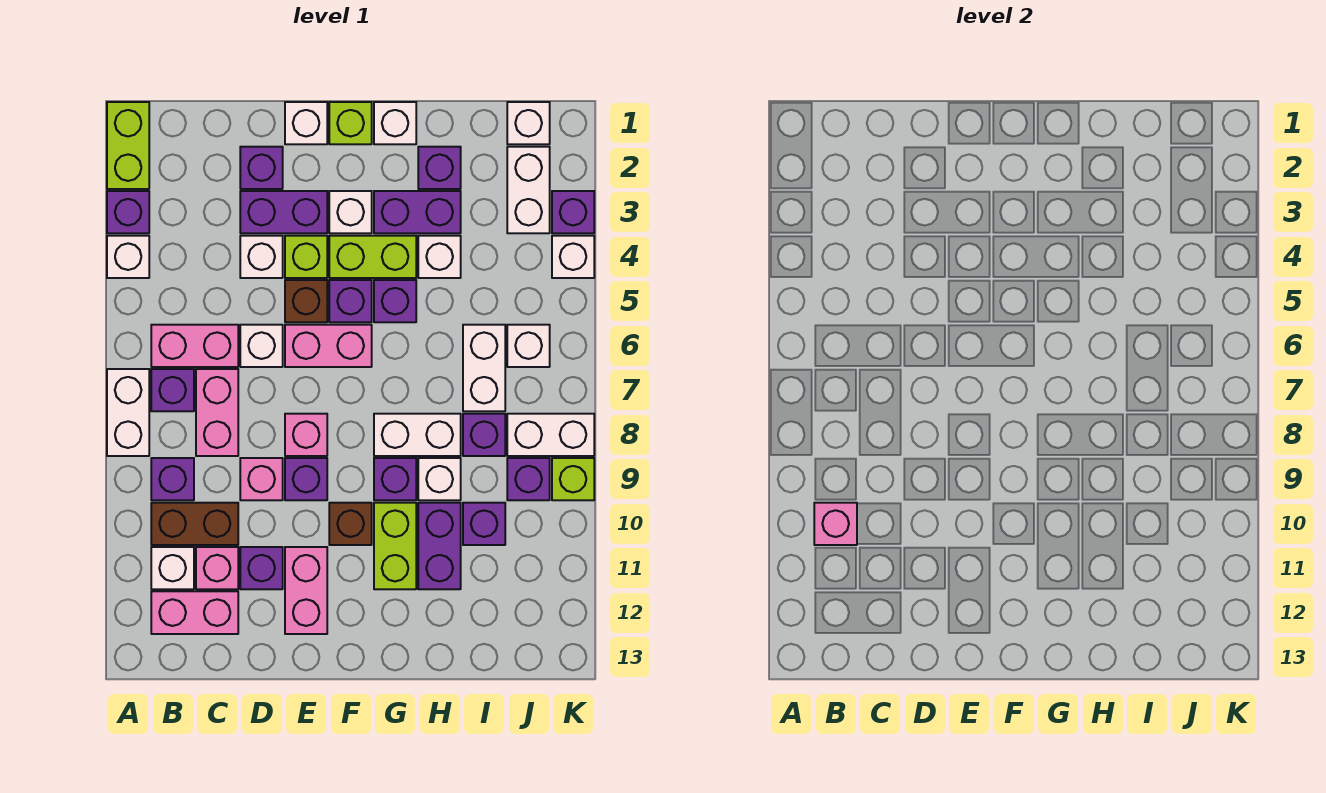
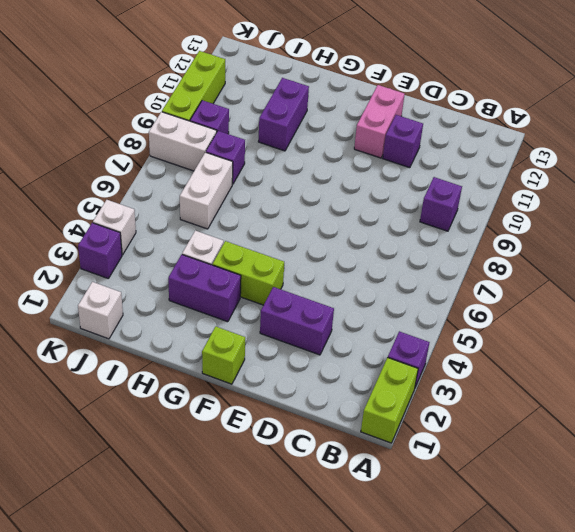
lime 1x3 brick [162,51,225,121] -> lime 1x1 brick [552,458,594,500]
none -> white 1x1 brick [107,236,149,278]
none -> white 1x2 brick [107,369,149,456]
none -> pink 1x2 brick [151,325,238,367]
none -> purple 1x1 brick [151,369,194,411]

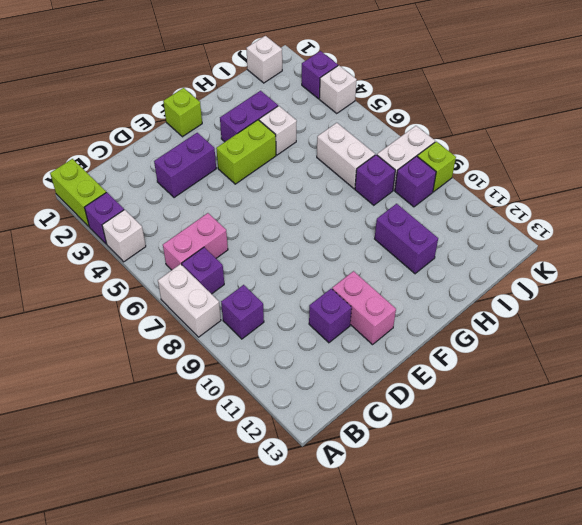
none -> brown 1x2 brick [151,503,238,545]
none -> white 1x1 brick [151,547,194,589]
none -> pink 1x2 brick [151,591,238,634]
none -> pink 1x2 brick [196,369,238,456]

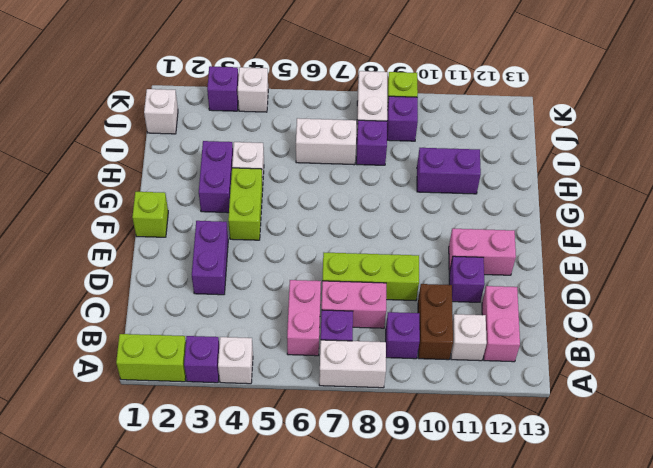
lime 1x3 brick [322,253,419,301] -> pink 1x1 brick [240,458,283,500]
none -> pink 1x1 brick [196,547,238,589]
none -> purple 1x1 brick [240,147,283,189]
none -> white 1x1 brick [240,236,283,278]
none -> white 1x1 brick [240,325,283,367]

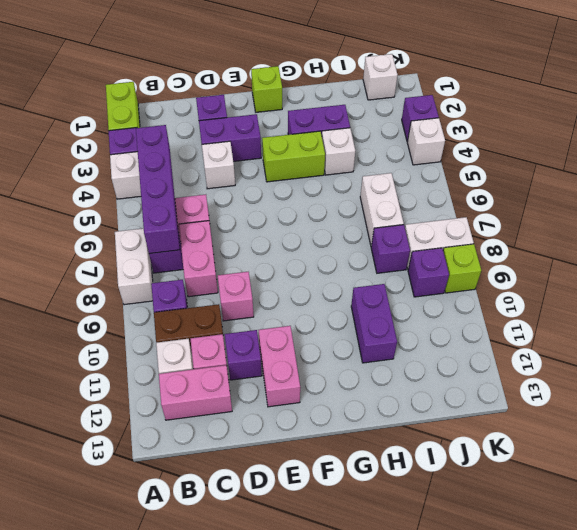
purple 1x4 brick [136,125,180,254] -> none
none -> white 1x1 brick [240,325,283,367]
none -> white 1x1 brick [285,102,327,144]
none -> lime 1x1 brick [285,236,327,278]
none -> brown 1x1 brick [285,280,327,322]

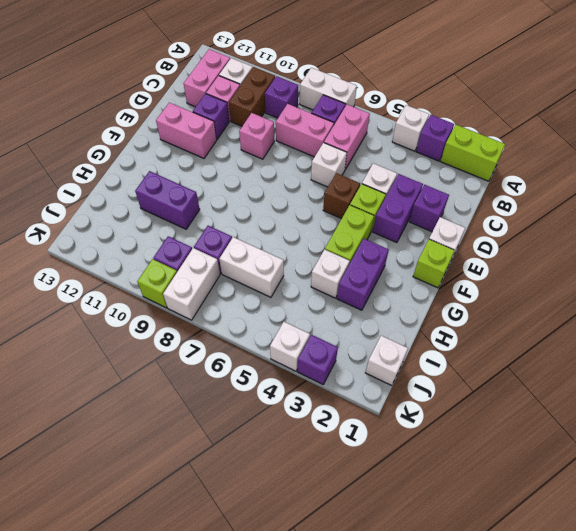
none -> pink 1x2 brick [285,325,372,367]
none -> pink 1x1 brick [285,414,327,456]
none -> purple 1x1 brick [285,458,327,500]
none -> white 1x1 brick [329,191,372,233]

